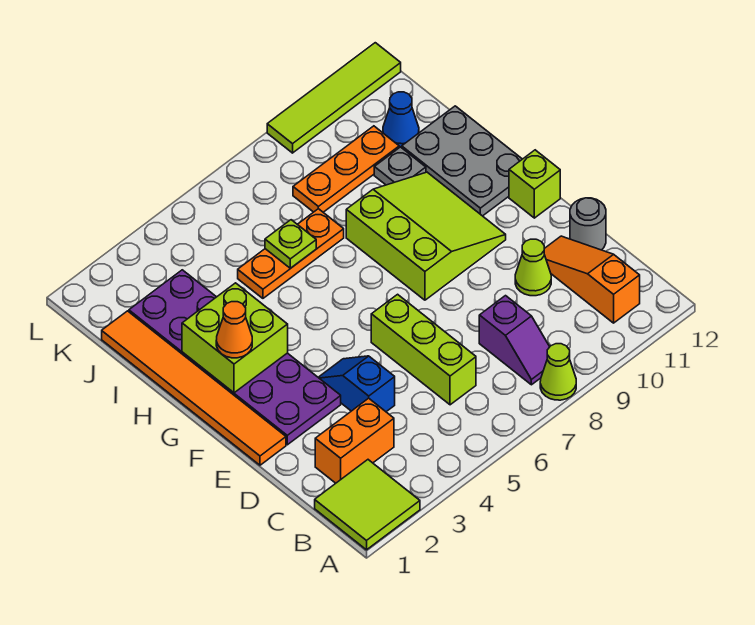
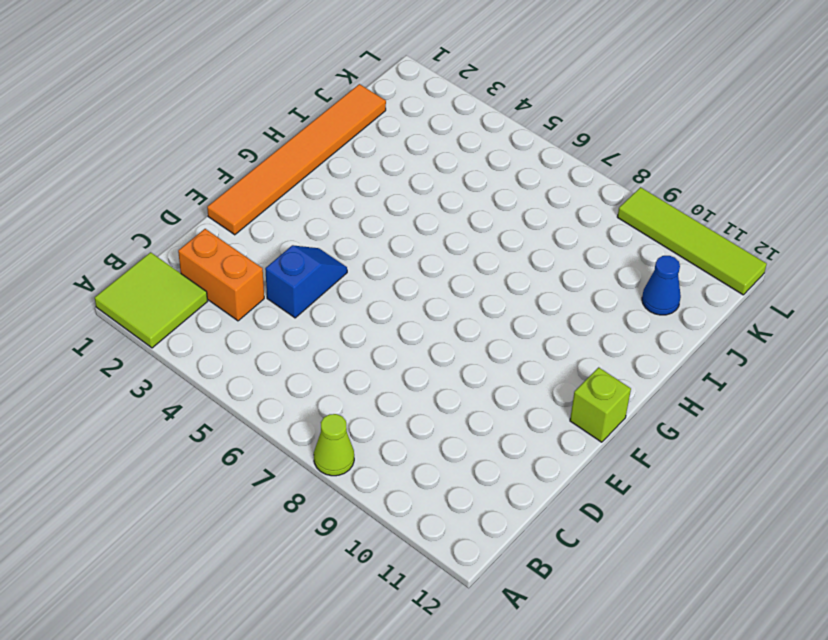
none -> purple 1x2 slope [479,296,550,385]
none -> orange 1x3 slope [544,236,640,323]
none -> lime 1x3 brick [371,294,476,405]

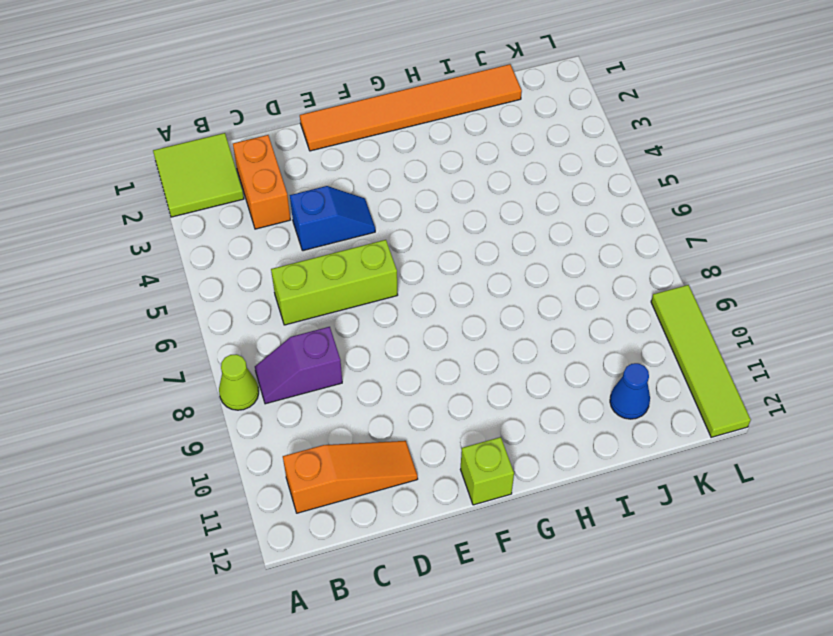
none -> lime 1x1 cone [515,239,551,296]
none -> grey 1x1 round brick [570,198,606,250]
none -> purple 2x6 plate [129,270,341,445]

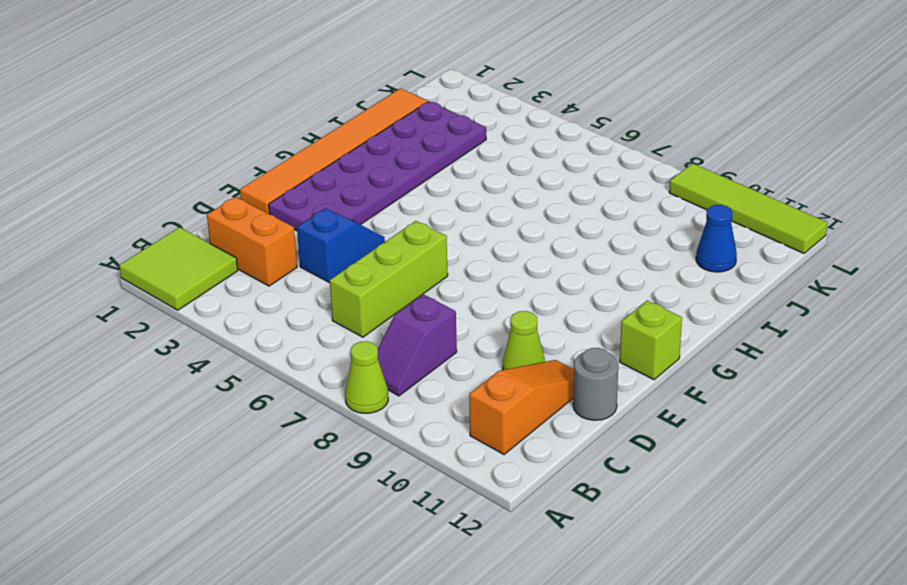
none -> lime 3x3 slope [346,172,506,300]
none -> grey 2x3 plate [402,106,522,216]
none -> orange 1x3 plate [238,209,344,298]

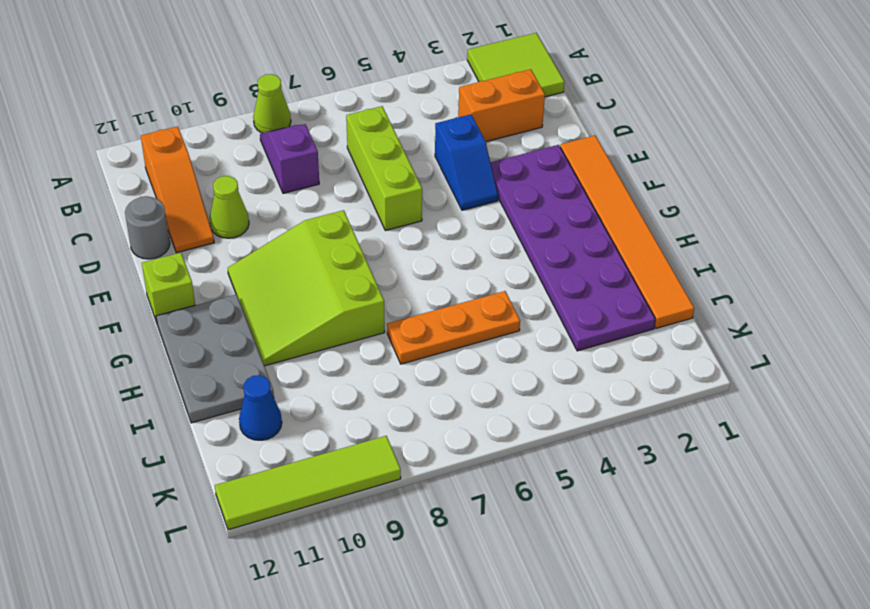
none -> grey 1x1 plate [374,147,426,185]
none -> orange 1x3 plate [293,126,399,212]
none -> lime 2x2 brick [182,283,288,393]

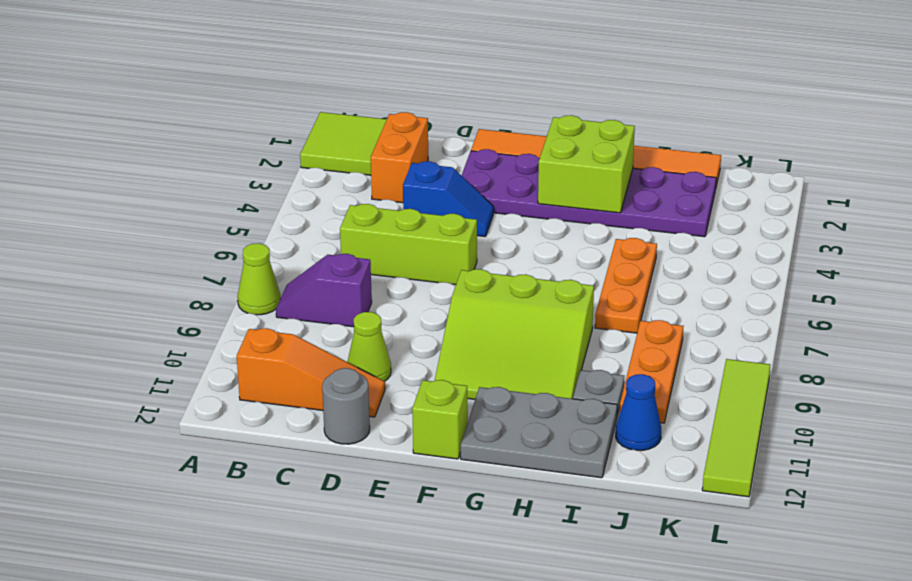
none -> lime 1x1 plate [265,220,316,268]
none -> orange 1x1 cone [216,302,252,358]

